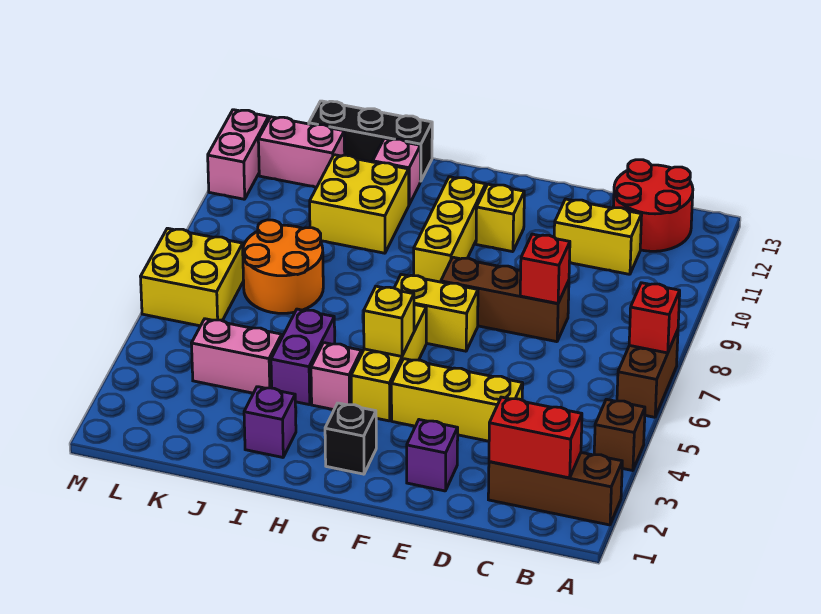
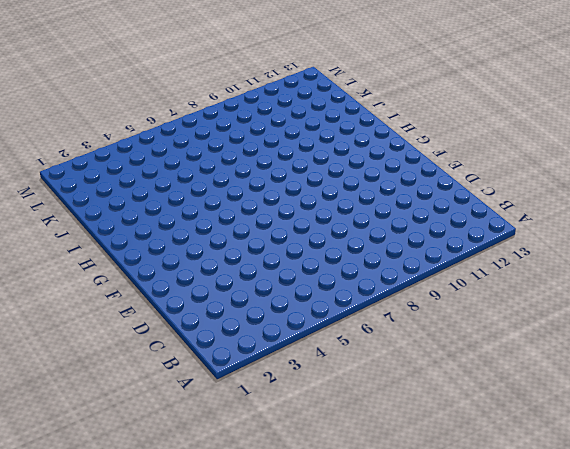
none -> brown 1x3 brick [488,453,622,525]
none -> brown 1x1 brick [594,399,645,471]
none -> brown 1x2 brick [617,330,678,417]

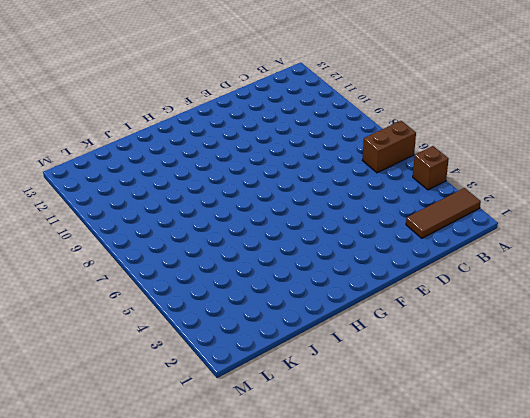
brown 1x3 tile [406,188,481,238] -> brown 1x3 brick [488,453,622,525]
brown 1x2 brick [362,121,416,173] -> brown 1x2 brick turned to [617,330,678,417]
none -> red 2x2 round brick [613,160,693,251]
none -> yellow 1x2 brick [554,199,642,274]
none -> yellow 1x3 brick [391,359,523,441]

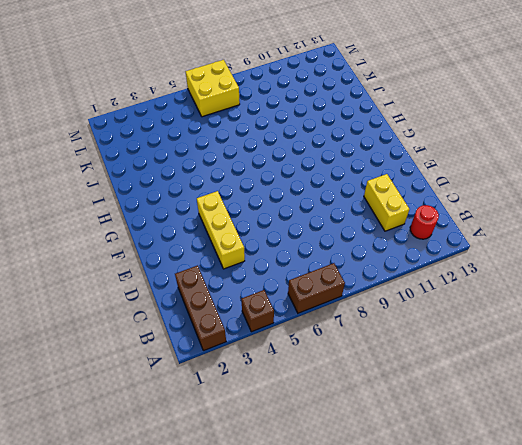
red 1x1 round brick [410,205,439,239] -> red 2x2 round brick [613,160,693,251]
none -> brown 1x3 brick [441,257,569,342]
none -> purple 1x1 brick [407,420,458,491]
none -> yellow 1x2 brick [394,274,478,351]

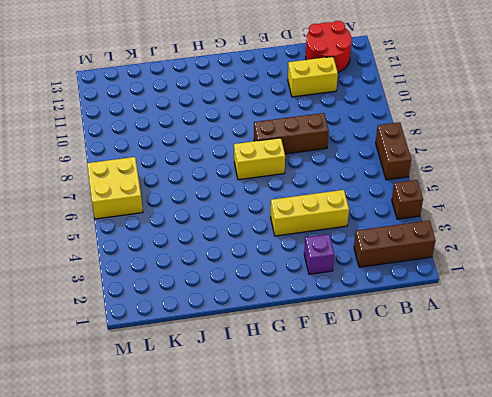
none -> yellow 1x1 brick [476,184,524,252]
none -> black 1x1 brick [325,403,376,474]
none -> yellow 1x3 brick [351,305,426,421]

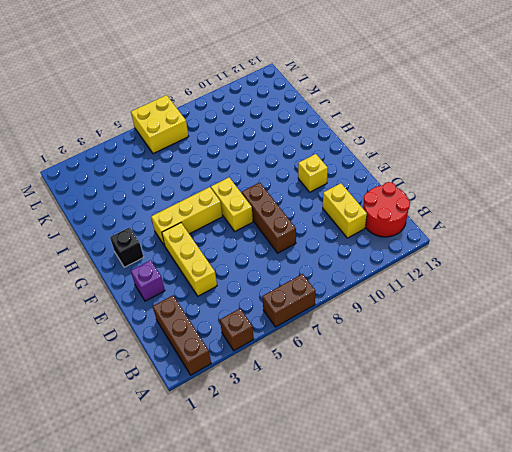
none -> yellow 1x3 brick [414,177,486,282]
none -> pink 1x1 brick [311,343,361,410]
none -> purple 1x1 brick [244,387,296,457]

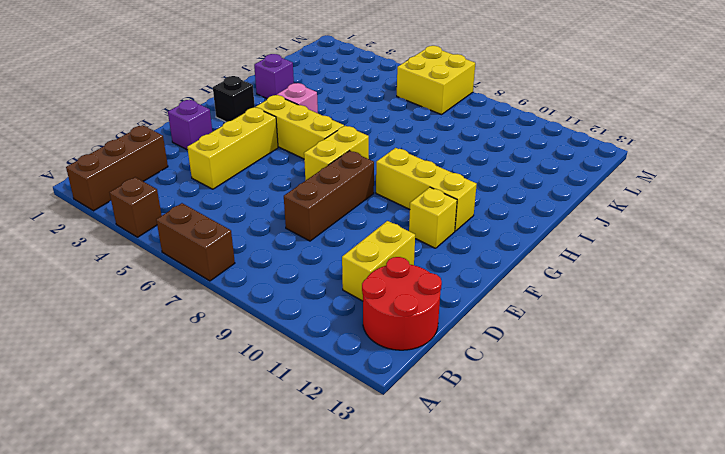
none -> purple 1x2 brick [271,309,335,405]
none -> yellow 2x2 brick [310,155,409,253]
none -> pink 1x1 brick [373,138,420,204]

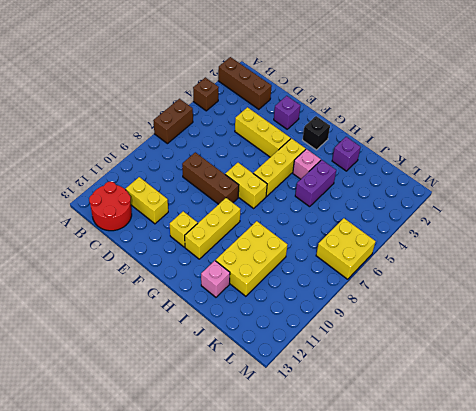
yellow 2x3 brick [216,221,287,296] -> yellow 2x2 brick [310,155,409,253]
none -> black 1x3 brick [309,101,432,181]
none -> pink 1x2 brick [191,319,282,393]
none -> orange 2x2 round brick [243,220,323,313]

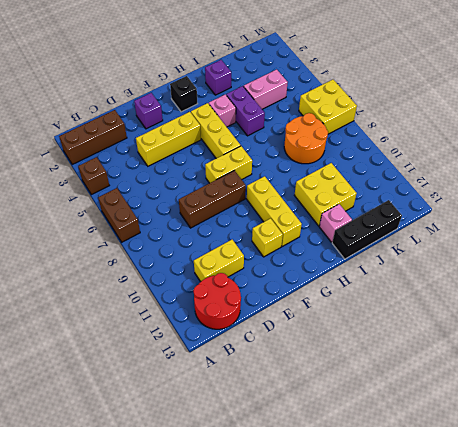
none -> pink 1x2 brick [258,117,345,187]
none -> pink 1x2 brick [208,110,269,199]
none -> red 1x1 brick [629,283,680,353]

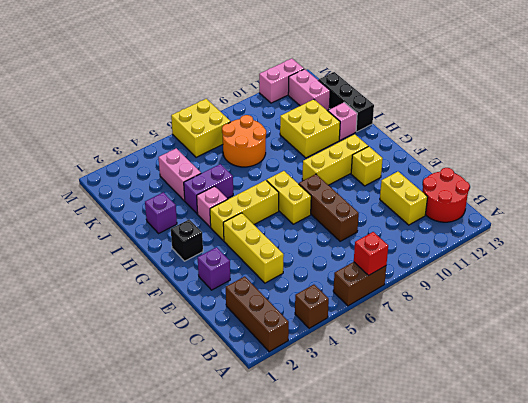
none -> red 1x2 brick [489,397,582,478]
none -> red 1x1 brick [520,234,570,303]
none -> yellow 1x1 brick [364,286,414,356]

